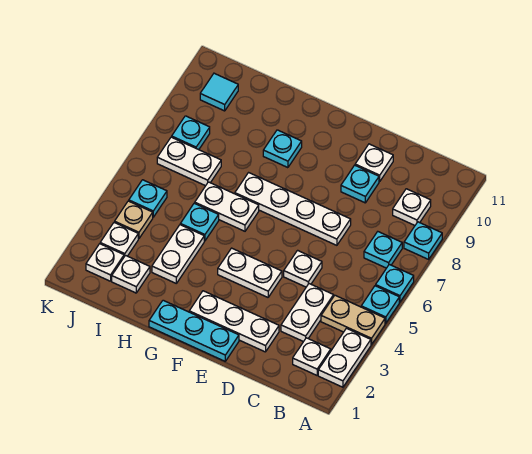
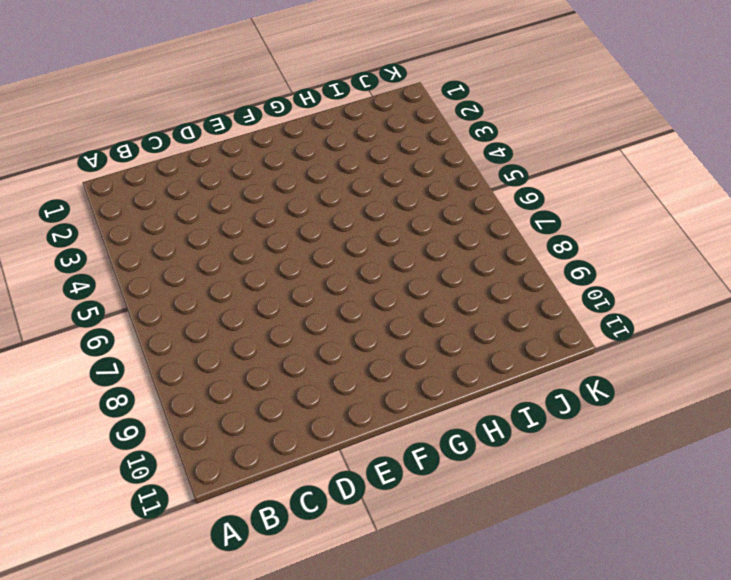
none -> white 1x2 plate [318,328,371,387]
none -> tan 1x2 plate [321,295,385,345]
none -> cyan 1x1 plate [361,286,399,323]

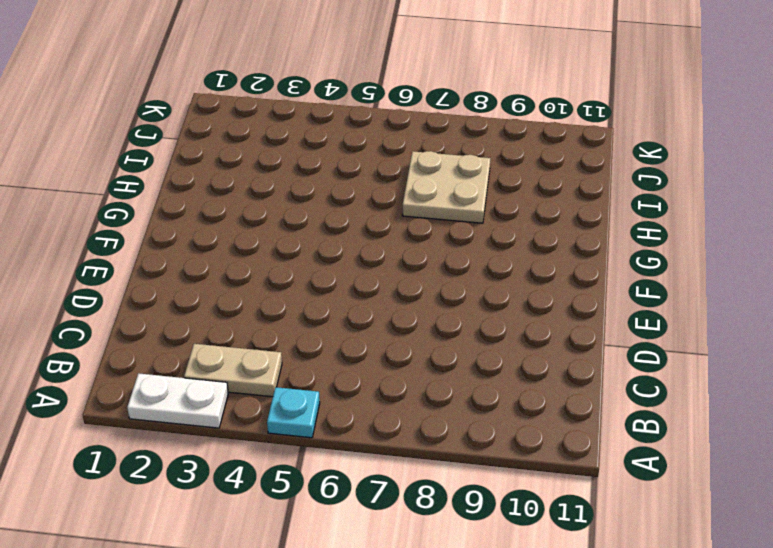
tan 1x2 plate [184,344,282,397] -> tan 1x2 plate turned to [321,295,385,345]
tan 2x2 plate [402,151,490,223] -> white 1x2 plate [157,137,221,186]
none -> cyan 1x1 plate [376,264,414,302]
none -> cyan 1x1 plate [404,222,442,259]
none -> white 1x1 plate [293,338,331,375]

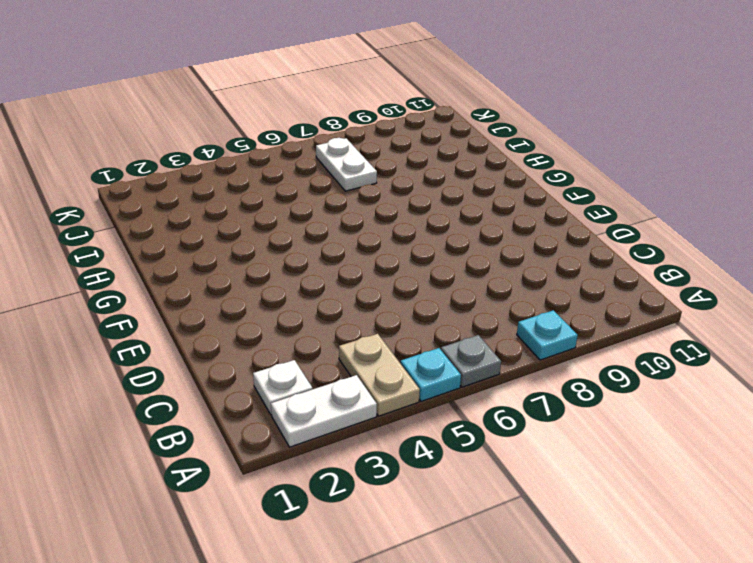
grey 1x1 plate [441,335,501,387] -> cyan 1x1 plate [376,264,414,302]
none -> cyan 1x1 plate [364,232,402,268]
none -> white 1x1 plate [393,189,431,225]
none -> white 1x2 plate [281,284,334,342]

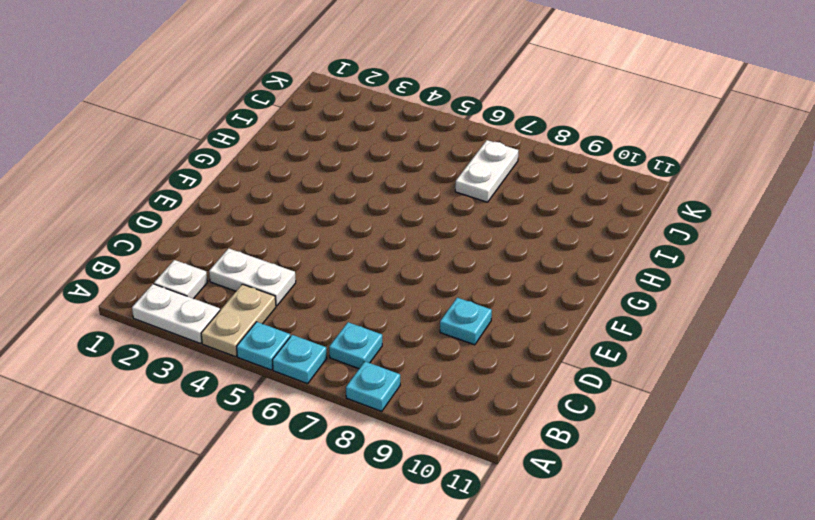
none -> white 1x1 plate [393,189,431,225]
none -> white 1x3 plate [189,291,279,352]
none -> white 1x1 plate [284,250,322,287]

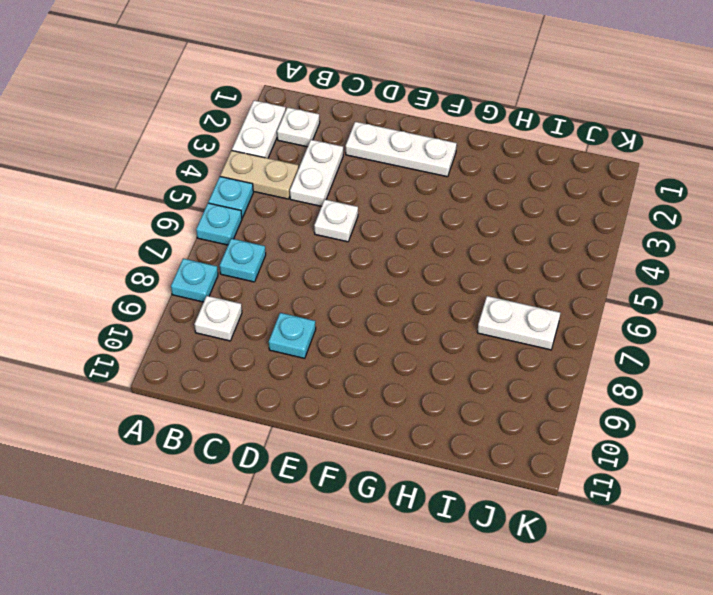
none -> white 1x4 plate [235,173,351,245]
none -> white 1x1 plate [355,144,393,181]
none -> cyan 1x3 plate [149,300,239,361]

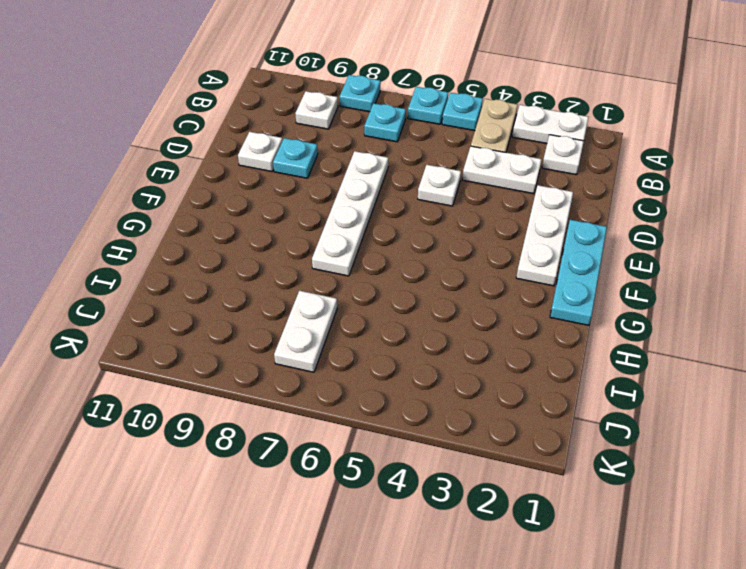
none -> white 1x2 plate [218,248,282,297]
none -> white 1x2 plate [195,182,259,231]
none -> cyan 1x1 plate [263,130,302,168]

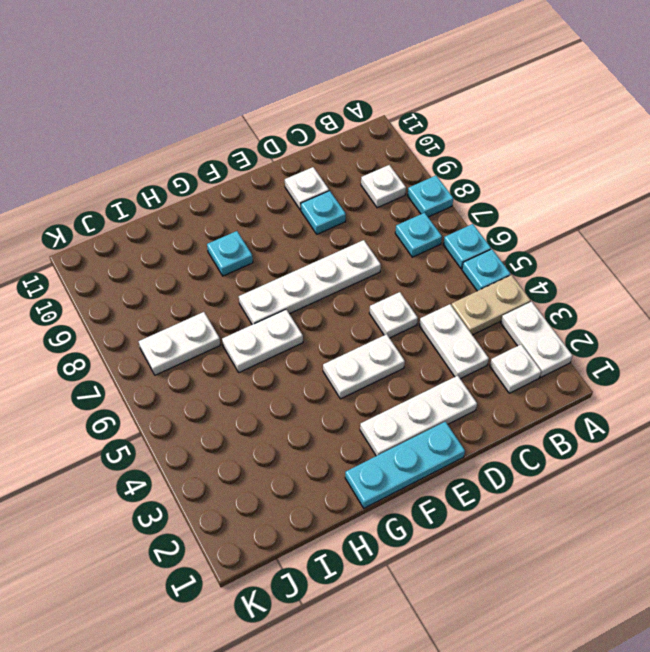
none -> white 1x2 plate [152,225,204,283]
none -> cyan 1x1 plate [180,203,219,241]
none -> white 1x1 plate [112,256,150,293]

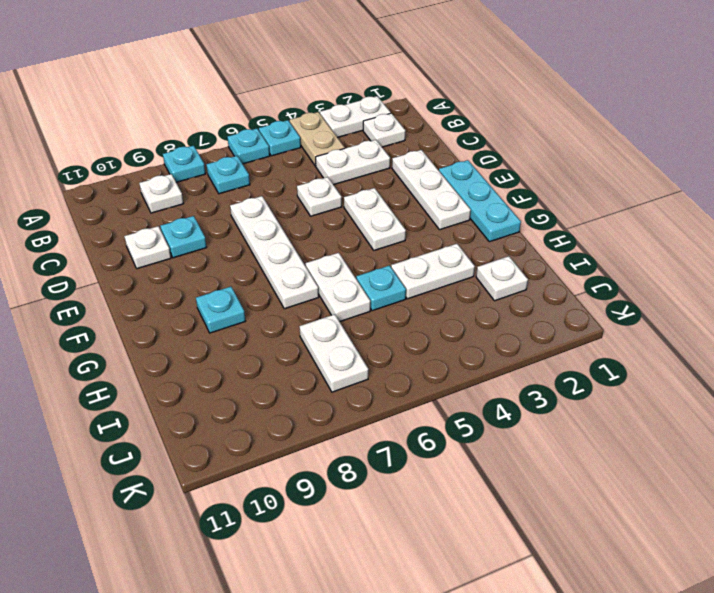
none -> white 1x1 plate [86,244,124,281]
none -> white 1x1 plate [100,222,138,257]
none -> tan 1x1 plate [115,201,153,239]

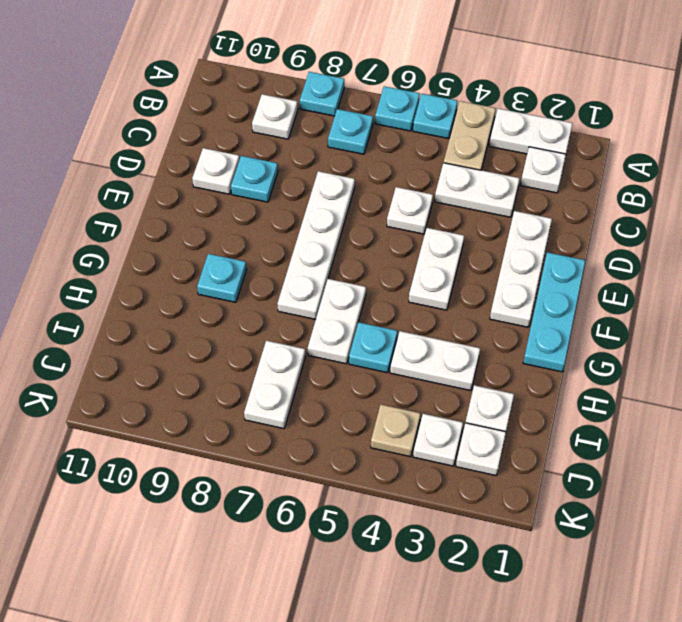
none -> cyan 1x1 plate [129,180,167,217]
none -> cyan 1x1 plate [172,116,210,150]
none -> cyan 1x1 tile [200,73,238,111]

